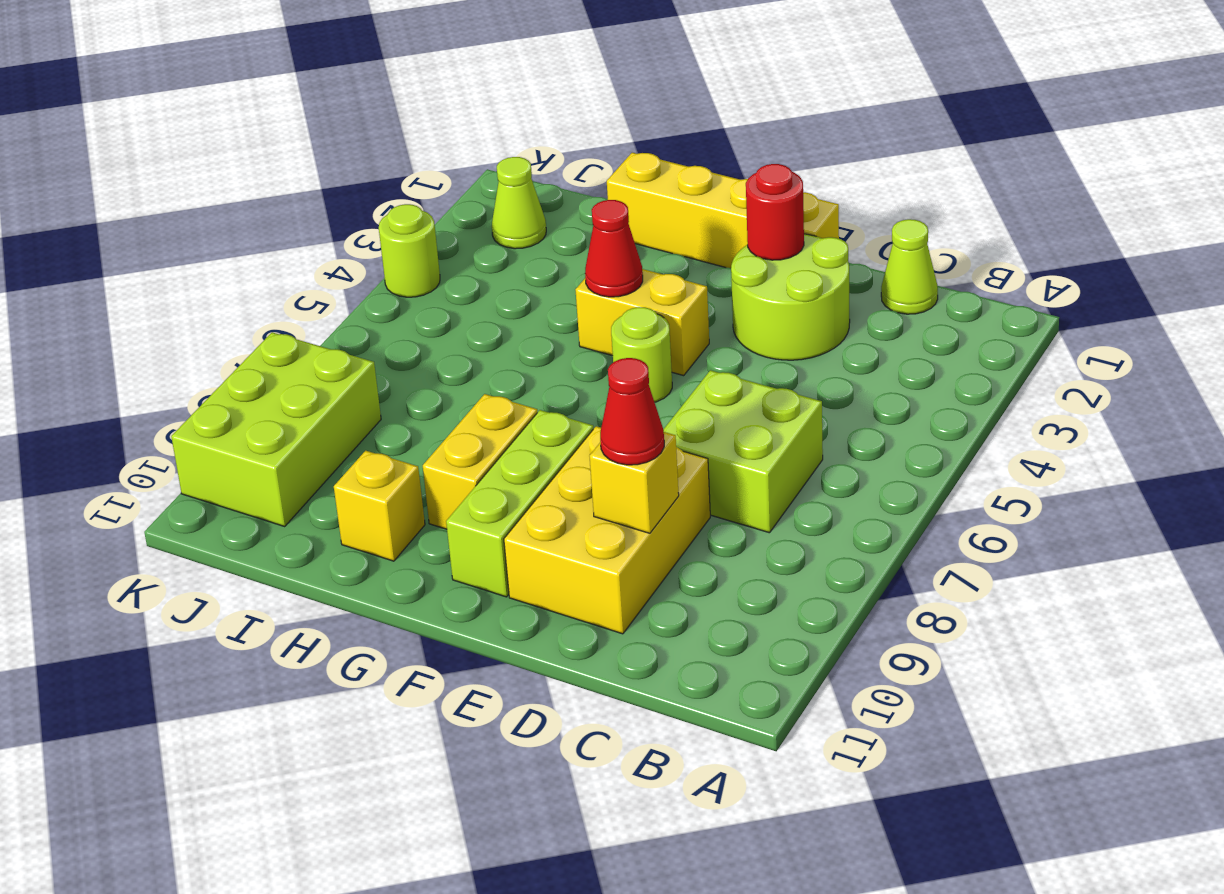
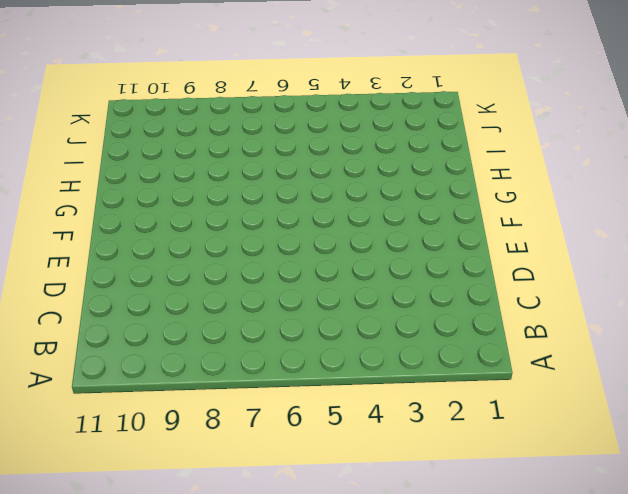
none -> lime 1x1 cone [881,219,938,314]
none -> lime 2x2 brick [663,370,823,533]
none -> lime 2x2 round brick [731,234,850,360]

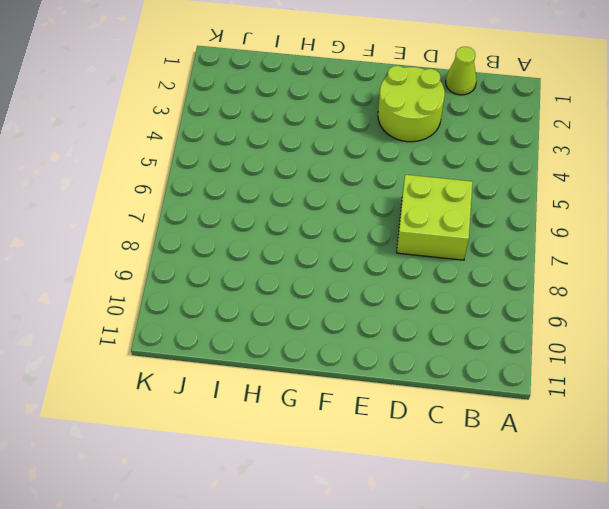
none -> yellow 2x3 brick [504,426,710,634]
none -> yellow 1x4 brick [607,153,839,268]
none -> yellow 1x2 brick [575,269,709,376]

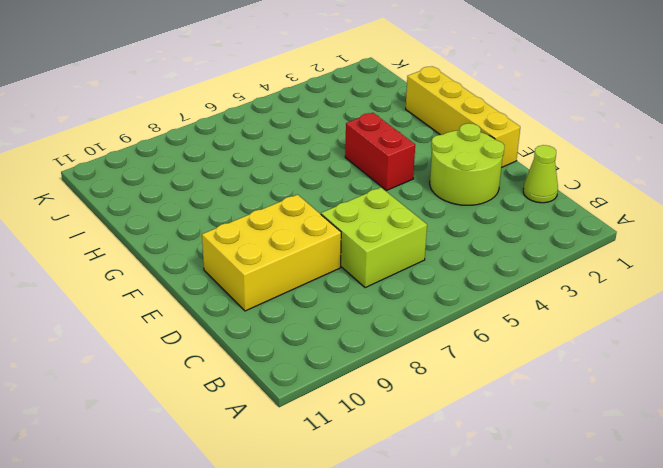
red 1x2 brick [345,113,415,190] -> yellow 1x2 brick [575,269,709,376]
none -> lime 1x1 round brick [611,307,672,402]
none -> lime 1x3 brick [446,410,593,597]
none -> yellow 1x2 brick [423,394,537,529]

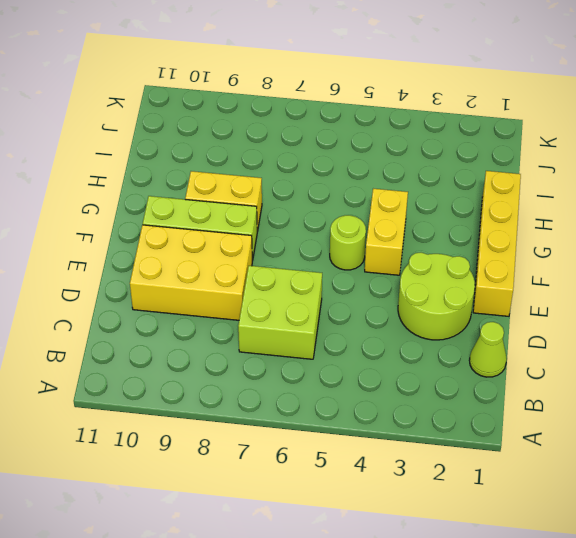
none -> yellow 1x1 brick [334,451,425,561]
none -> lime 1x1 cone [492,157,546,249]
none -> lime 2x3 brick [171,332,381,526]

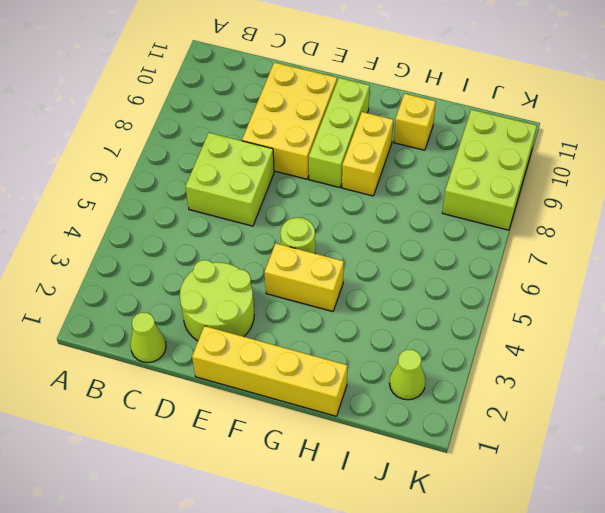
none -> lime 1x1 round brick [379,204,440,297]
none -> yellow 1x1 brick [590,432,679,533]
none -> red 1x1 round brick [746,164,804,260]

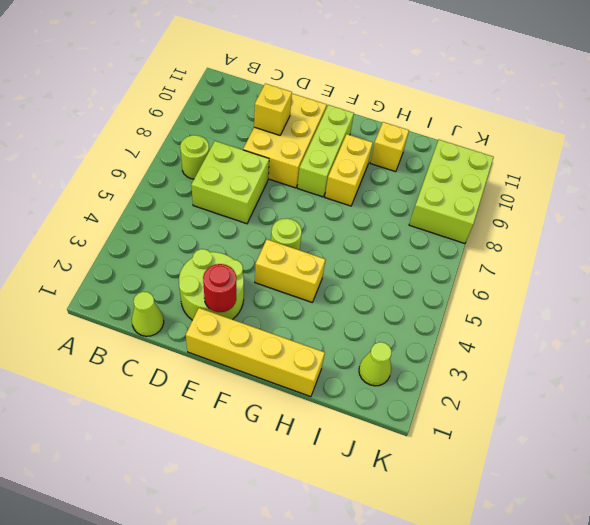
lime 1x1 round brick [180,135,209,179] -> lime 1x1 round brick moved to [379,204,440,297]
none -> red 1x1 cone [585,200,643,297]
none -> red 1x1 cone [600,358,664,465]

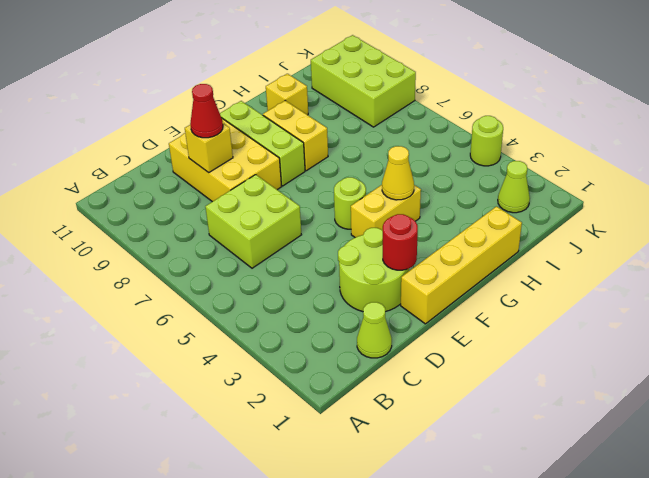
yellow 1x1 cone [382,146,414,200] -> red 1x1 cone [585,200,643,297]

